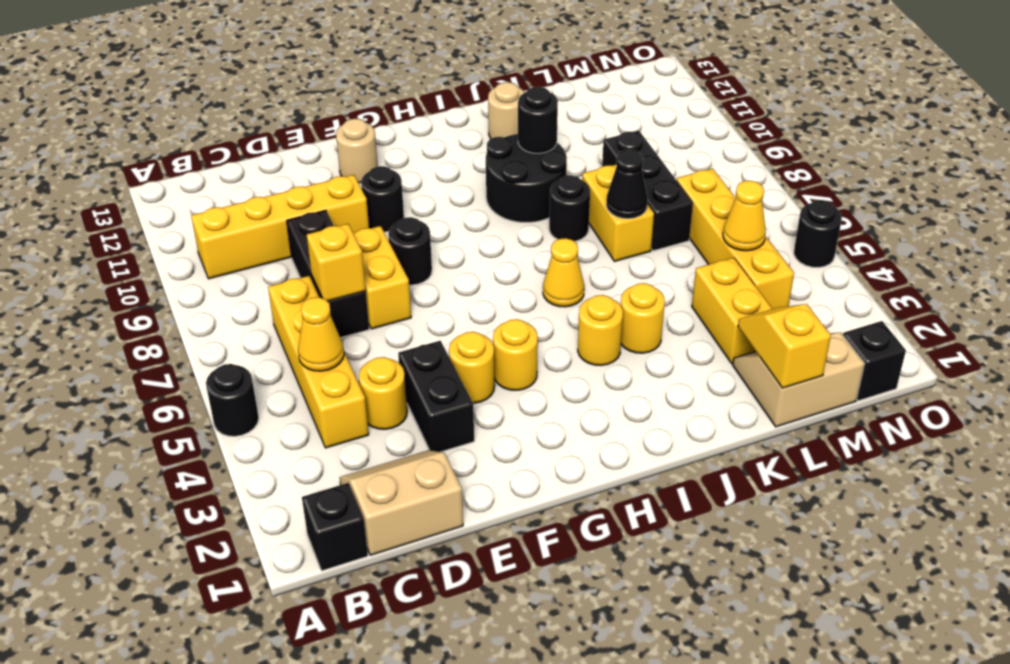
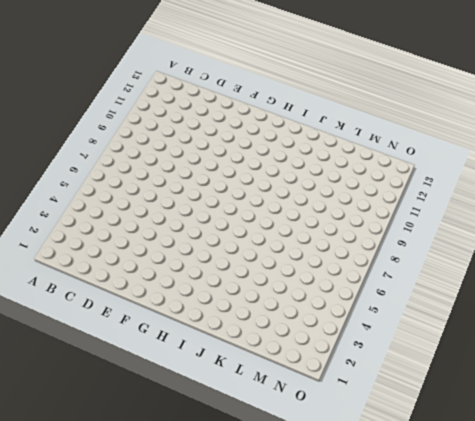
none -> black 1x1 round brick [206,364,259,436]
none -> black 1x1 brick [302,483,368,571]
none -> yellow 1x4 brick [191,175,369,279]
none -> tan 2x2 slope [340,450,463,555]

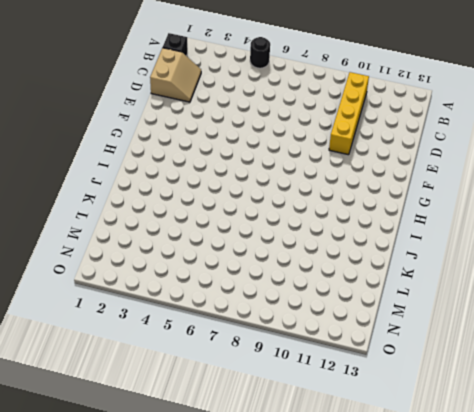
none -> yellow 1x4 brick [268,276,369,448]
none -> yellow 1x1 round brick [359,357,407,429]
none -> black 1x3 brick [287,210,369,338]
none -> black 1x2 brick [398,341,474,452]

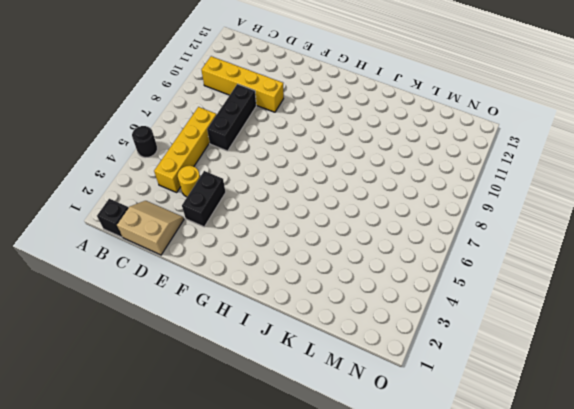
none -> yellow 1x2 brick [353,226,411,329]
none -> yellow 1x1 round brick [449,332,495,403]
none -> black 1x1 round brick [388,217,432,285]
none -> black 1x1 round brick [361,166,404,232]

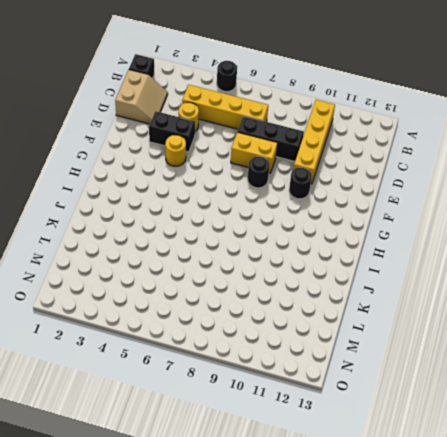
none -> tan 1x1 round brick [336,119,378,183]
none -> yellow 1x1 round brick [493,319,538,390]
none -> yellow 1x1 round brick [578,295,623,366]
none -> yellow 1x1 cone [543,238,584,307]

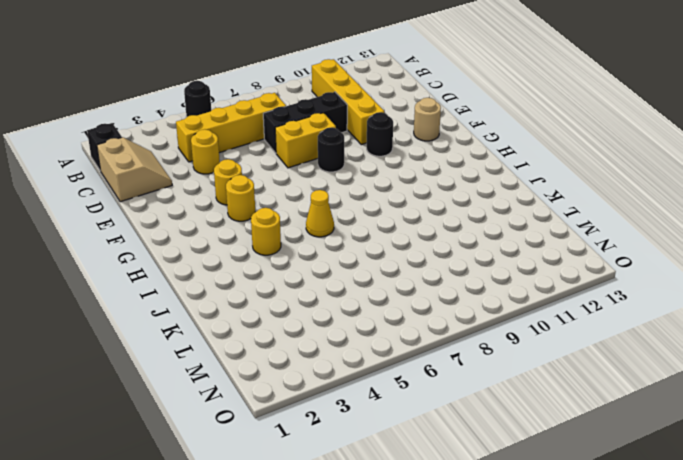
none -> black 1x2 brick [398,341,474,452]
none -> black 2x2 round brick [486,134,567,222]
none -> yellow 1x1 round brick [621,283,665,353]
none -> black 1x1 round brick [549,175,590,241]

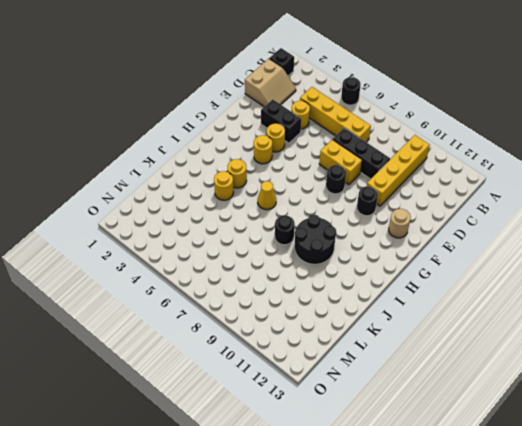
none -> tan 1x1 round brick [488,82,525,139]
none -> yellow 1x2 brick [582,165,654,261]
none -> tan 2x2 slope [733,333,865,427]
none -> yellow 1x2 brick [692,258,772,364]

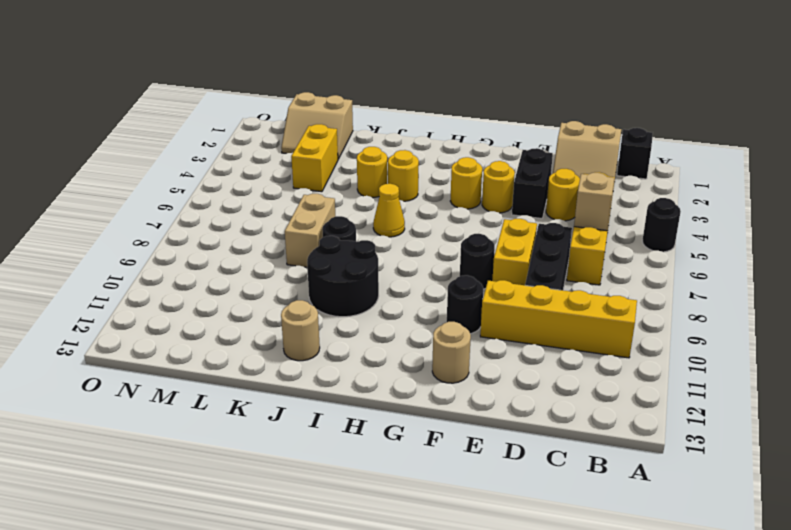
tan 1x1 brick [574,173,615,231] -> none
tan 1x2 brick [285,194,335,267] -> yellow 1x2 brick [582,165,654,261]
none -> black 1x3 brick [602,130,693,251]
none -> yellow 1x4 brick [677,169,794,309]
none -> black 1x1 brick [843,321,906,401]
none -> black 1x1 round brick [794,200,842,267]

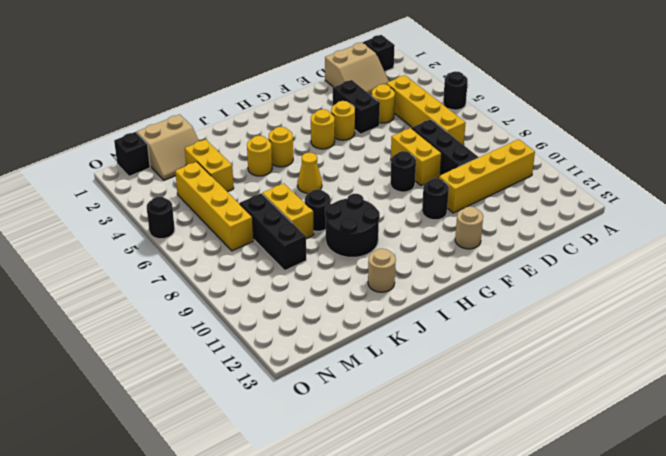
none -> yellow 1x1 cone [298,297,344,371]
none -> yellow 1x1 brick [307,224,366,301]
none -> black 1x1 round brick [518,87,558,153]
none -> black 1x1 cone [606,150,648,219]

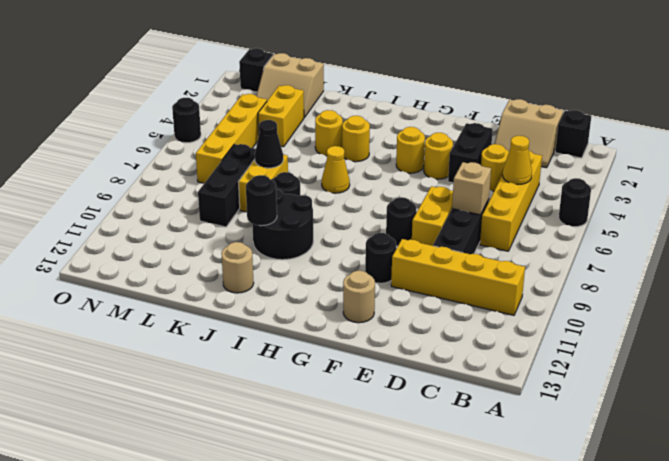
tan 1x1 brick [452,162,491,215] -> yellow 1x1 brick [307,224,366,301]
none -> yellow 1x2 slope [738,304,831,388]
none -> yellow 1x1 cone [723,181,766,251]

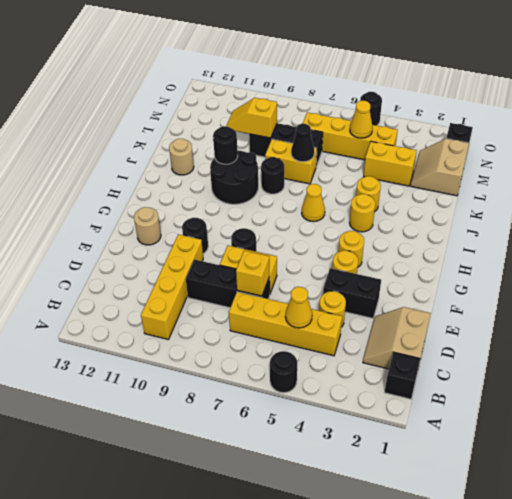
yellow 1x2 slope [226,98,277,138] -> yellow 1x2 slope moved to [738,304,831,388]

